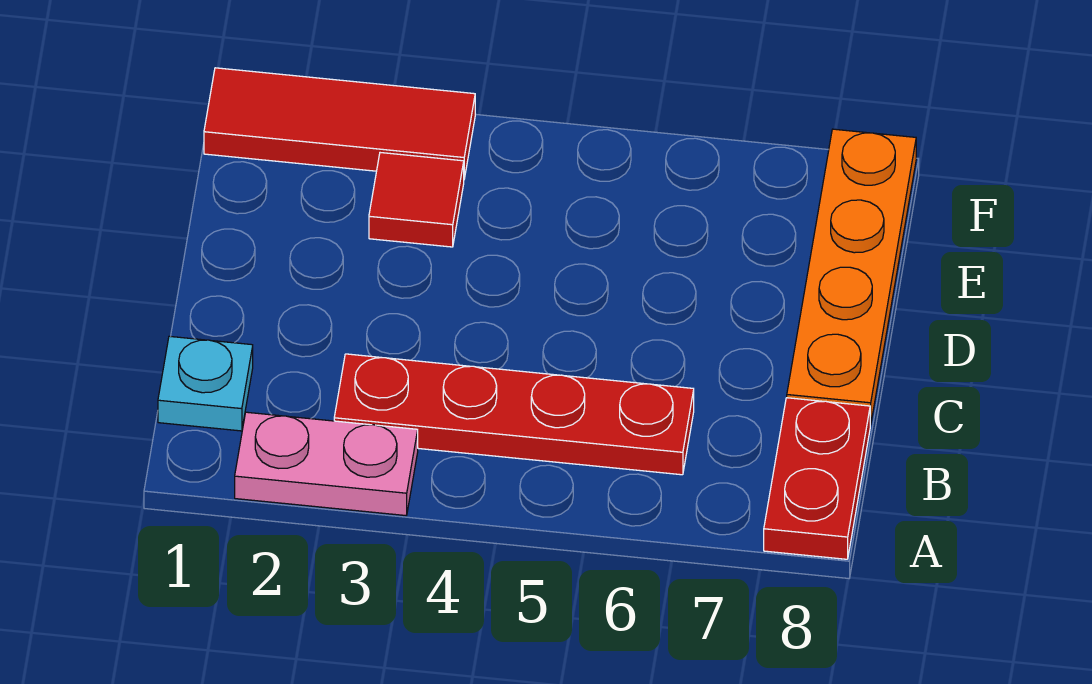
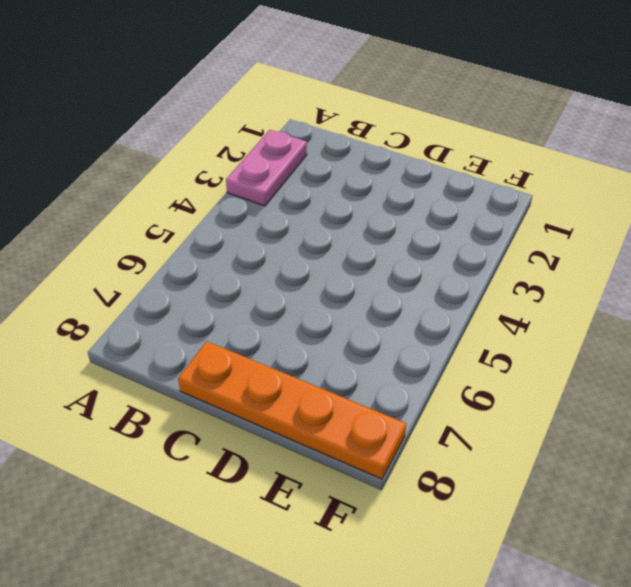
none -> red 1x2 plate [764,398,870,559]
none -> cyan 1x1 plate [158,336,253,431]

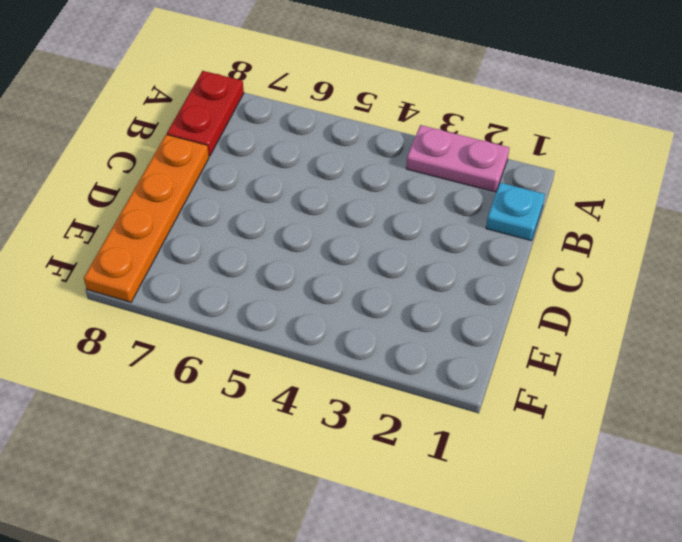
none -> red 1x4 plate [334,354,694,475]
none -> red 1x1 tile [369,153,464,247]

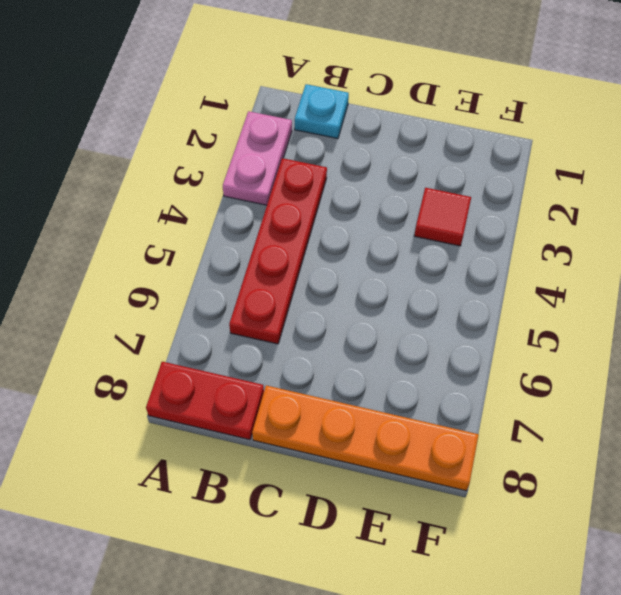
none -> red 1x3 tile [204,68,475,179]

